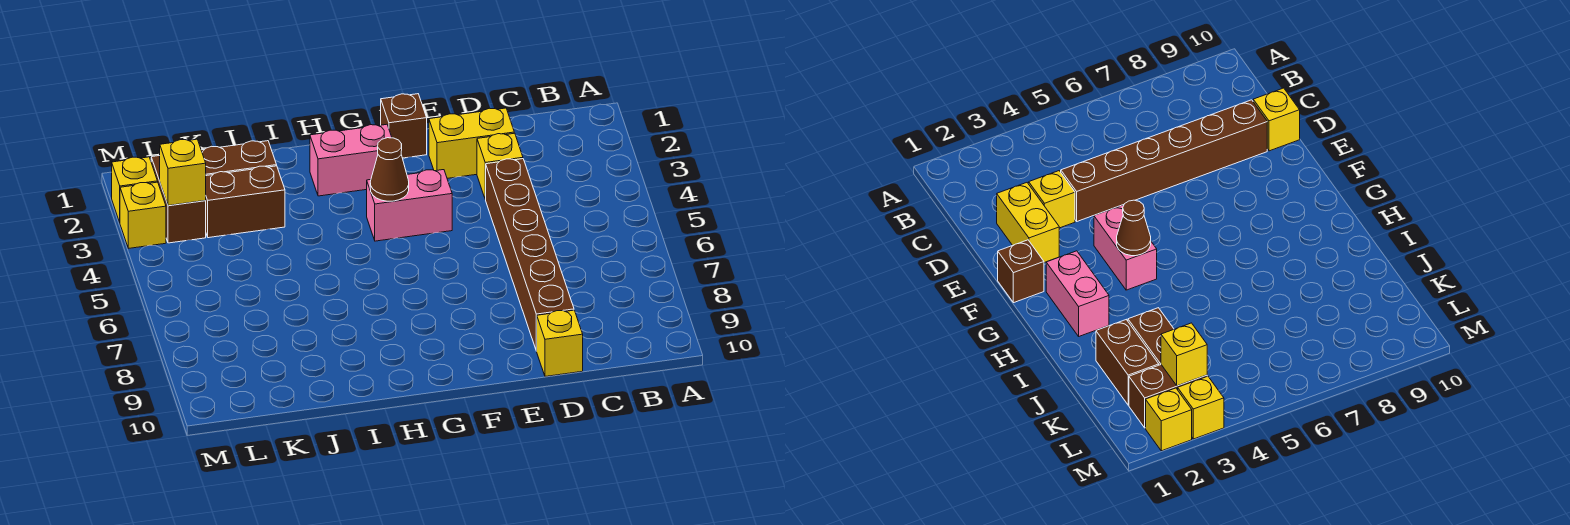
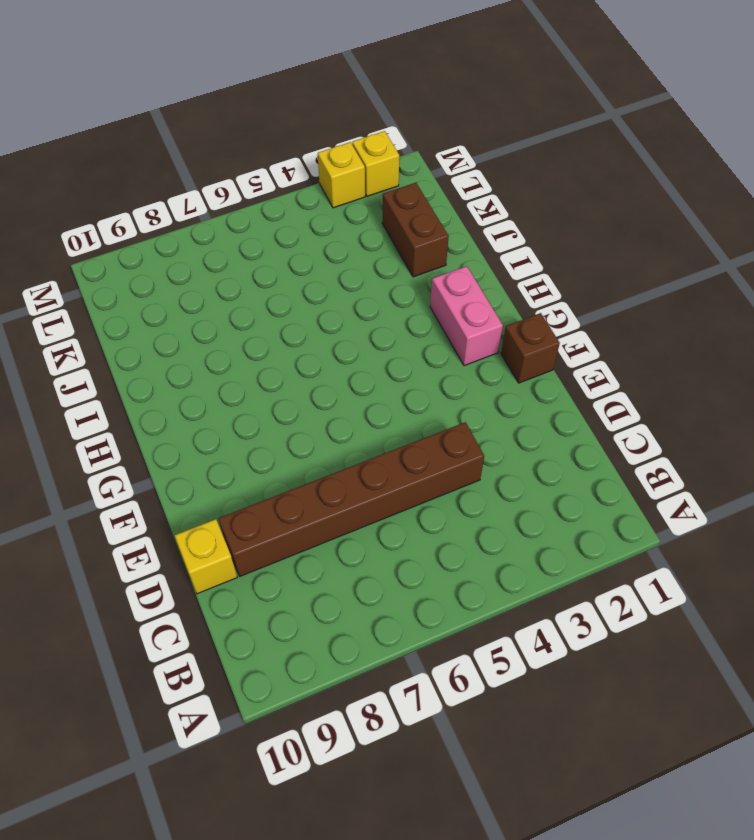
none -> yellow 1x2 brick [429,108,514,178]
none -> yellow 1x1 brick [477,133,523,199]
none -> pink 1x2 brick [367,170,452,241]

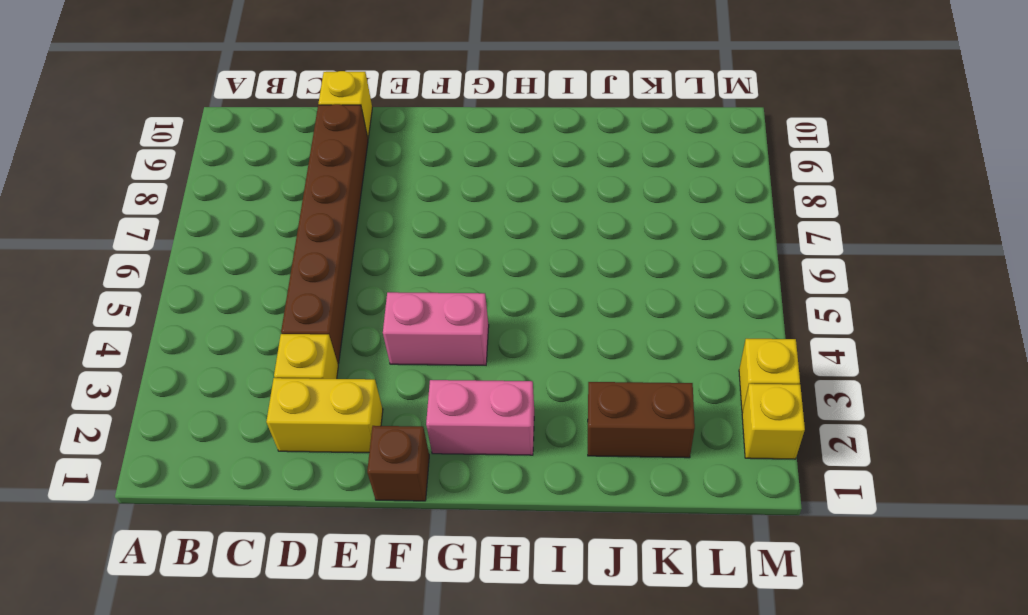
none -> brown 1x2 brick [206,166,285,238]
none -> brown 1x2 brick [151,156,206,243]
none -> brown 1x1 cone [370,138,409,201]

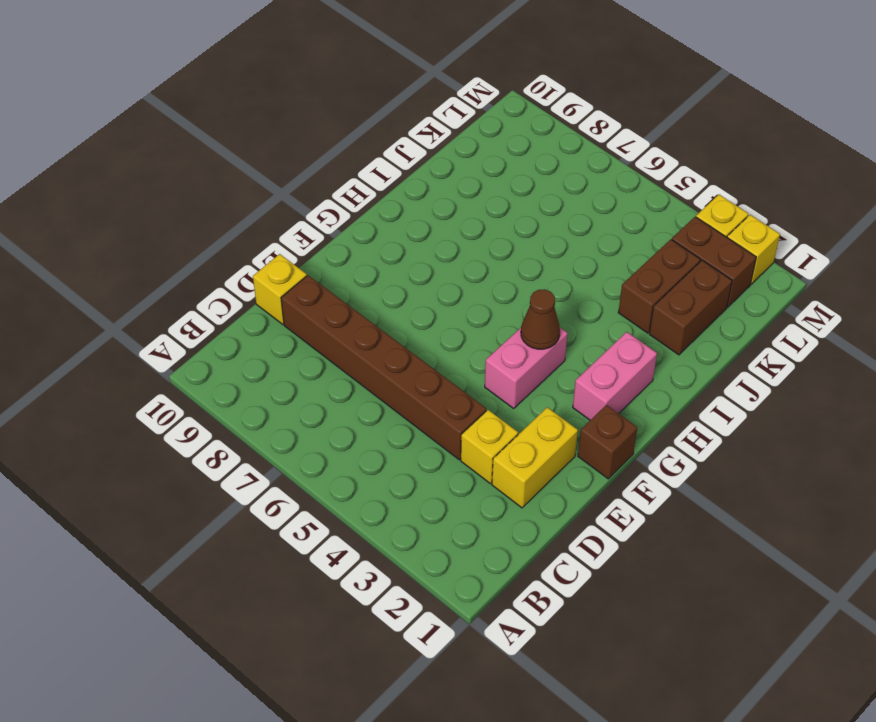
none -> yellow 1x1 brick [160,139,206,206]

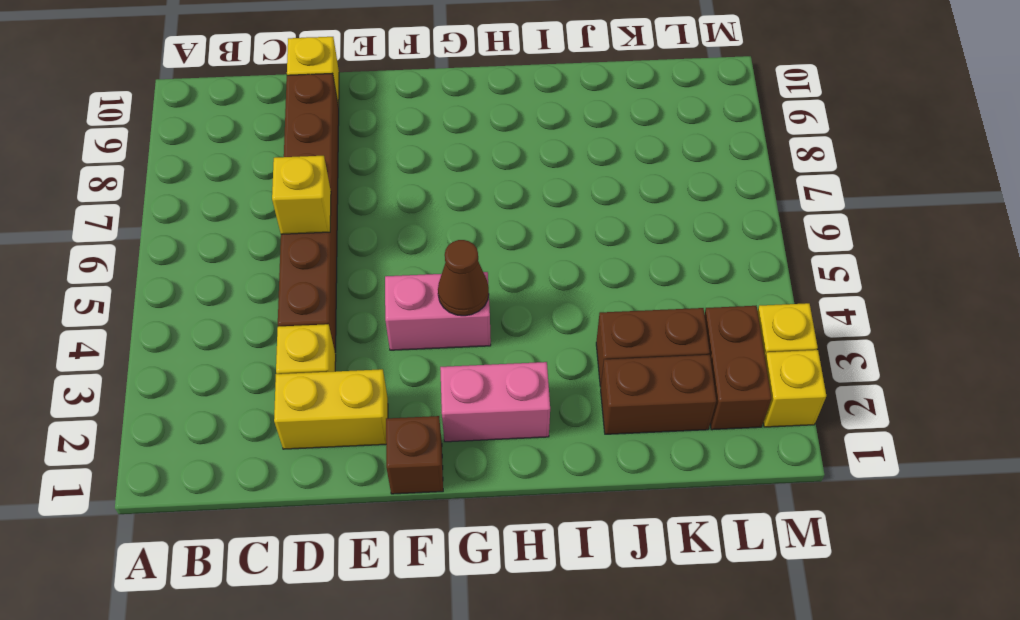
yellow 1x1 brick [272,156,331,234] -> yellow 1x1 brick moved to [160,139,206,206]

